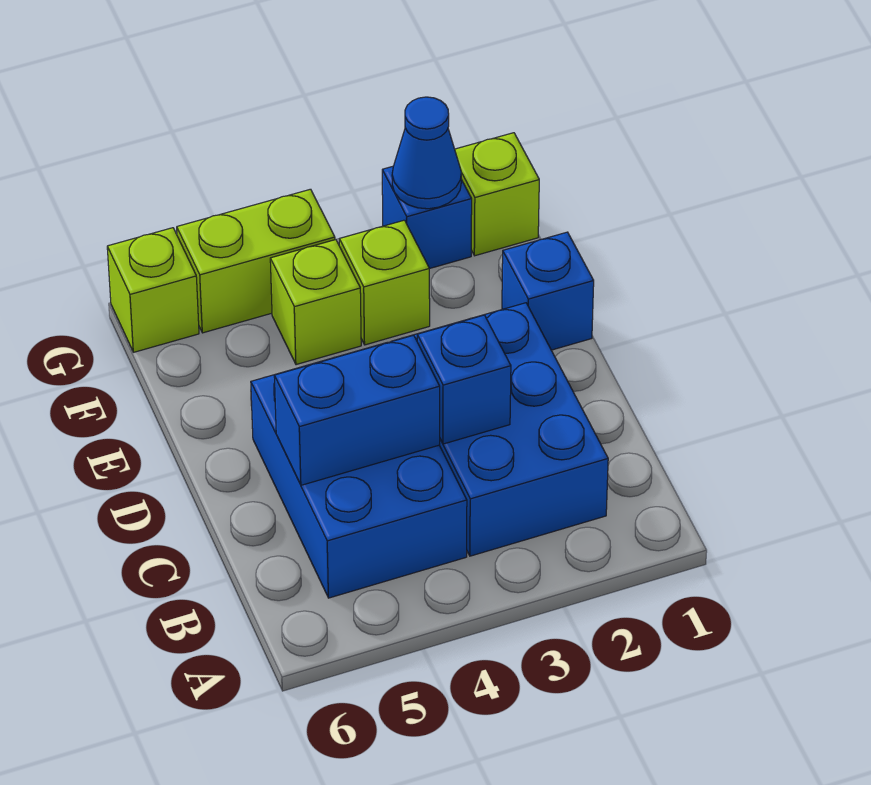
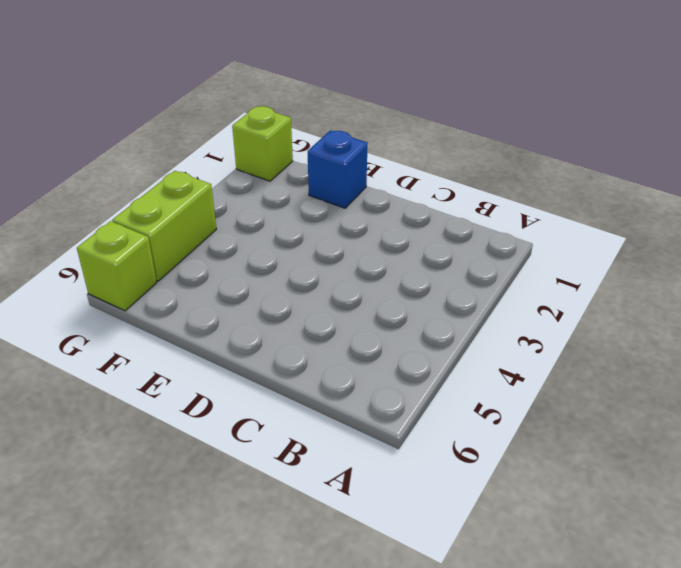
none -> blue 2x3 brick [391,303,608,556]
none -> blue 2x3 brick [251,343,467,598]
none -> lime 1x1 brick [339,220,430,345]

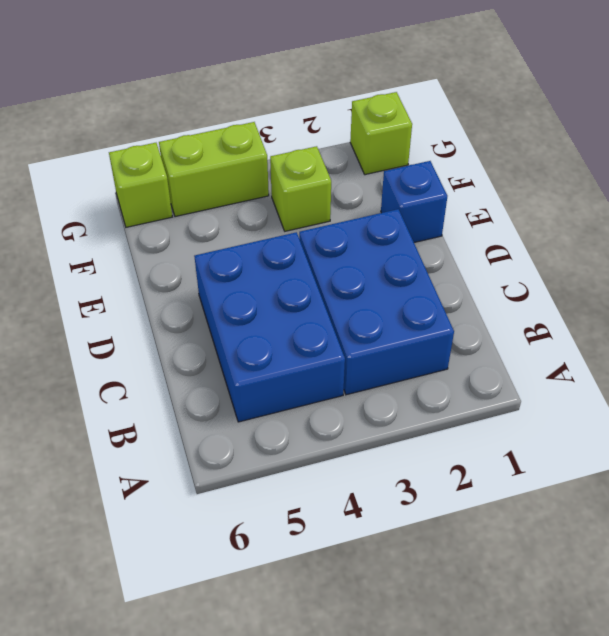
none -> lime 1x1 brick [270,240,361,365]
none -> blue 1x1 brick [382,166,472,269]
none -> blue 1x1 brick [417,315,511,444]

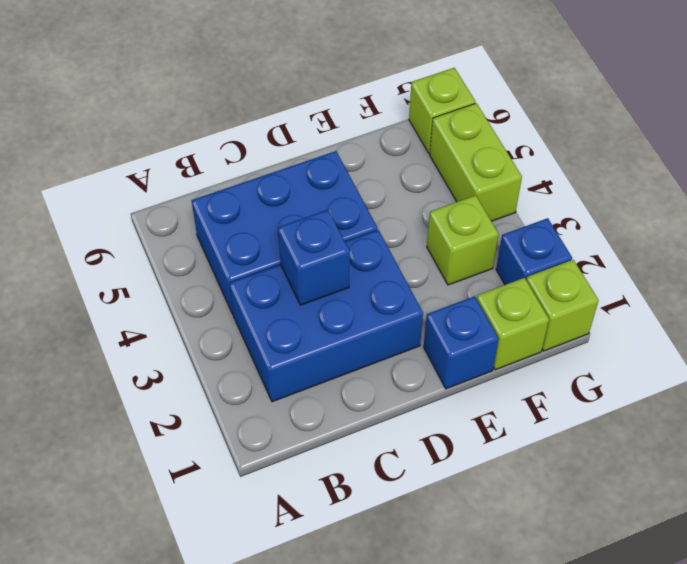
lime 1x1 brick [477,278,549,370] -> lime 1x1 brick moved to [270,240,361,365]
none -> blue 1x2 brick [274,335,440,485]
none -> blue 1x1 cone [392,97,461,209]

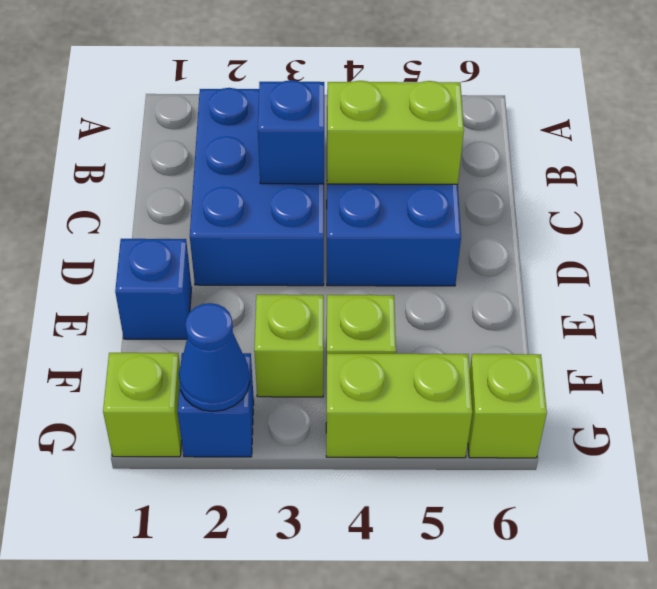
lime 1x2 brick [327,81,464,184] -> blue 1x2 brick [274,335,440,485]

